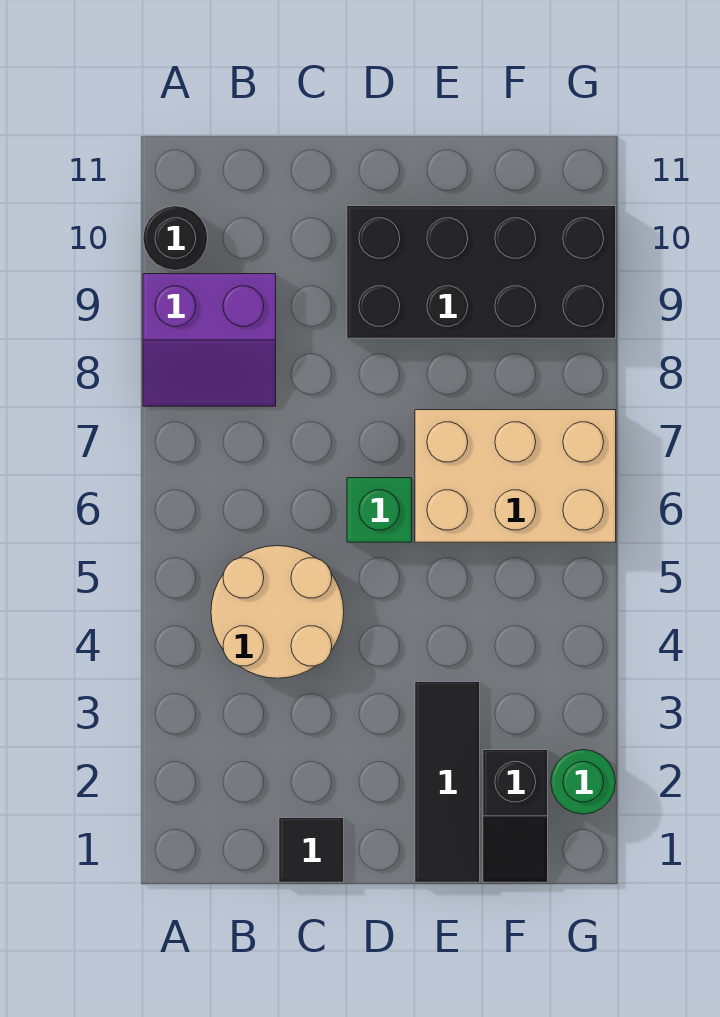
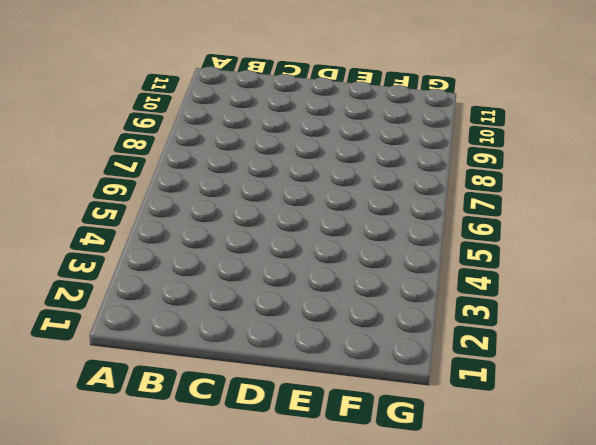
none -> purple 2x2 slope [143,274,276,406]
none -> black 1x1 round brick [143,206,208,270]

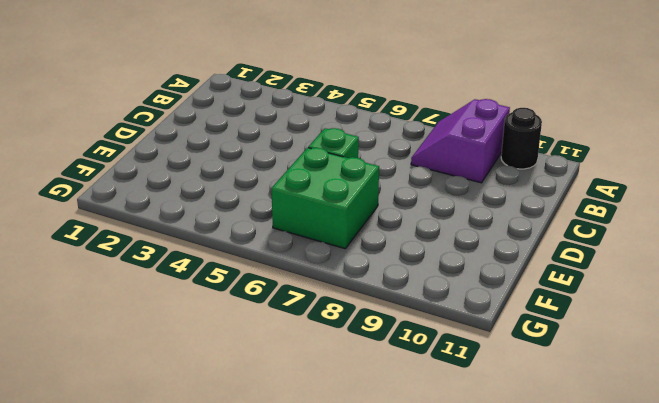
green 2x2 brick [271,148,379,249] -> tan 2x3 brick [415,410,616,542]
none -> tan 2x2 round brick [211,546,344,678]
none -> black 1x1 tile [279,818,344,882]

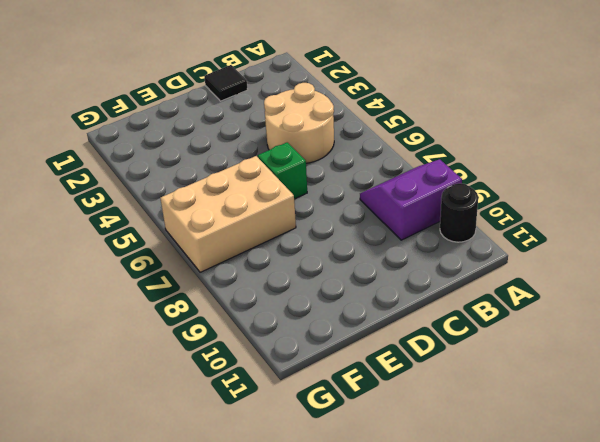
none -> black 2x4 brick [347,206,616,338]
none -> black 1x3 tile [415,682,480,882]

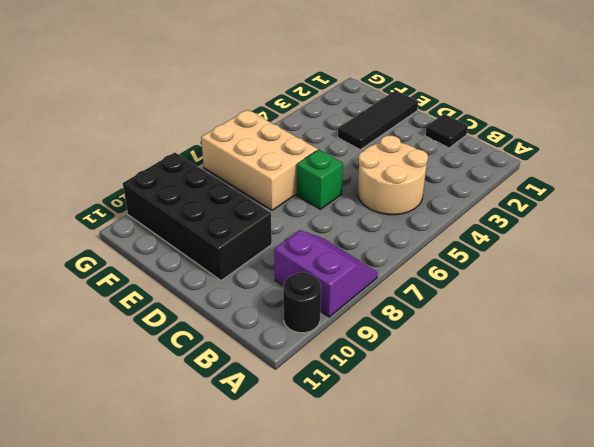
none -> black 1x2 slope [483,750,548,882]
none -> green 1x1 round brick [551,750,616,814]

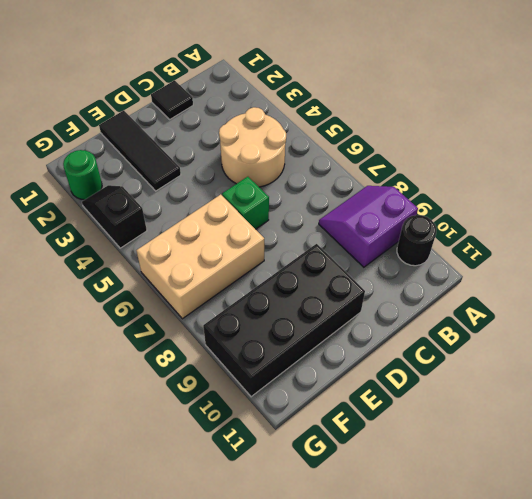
black 1x2 slope [82,185,147,248] -> black 1x2 slope moved to [483,750,548,882]

